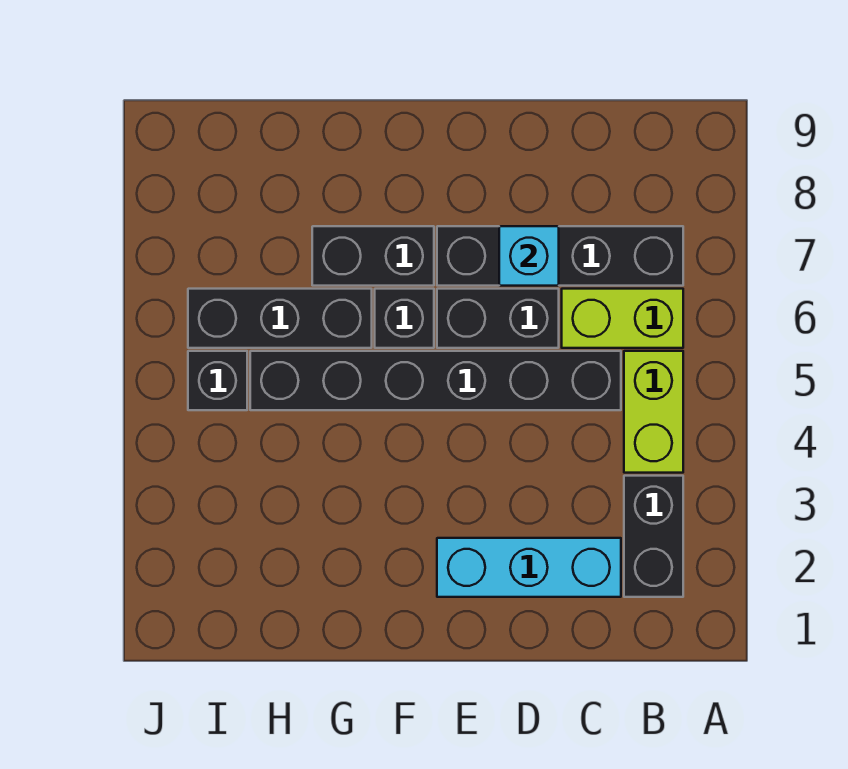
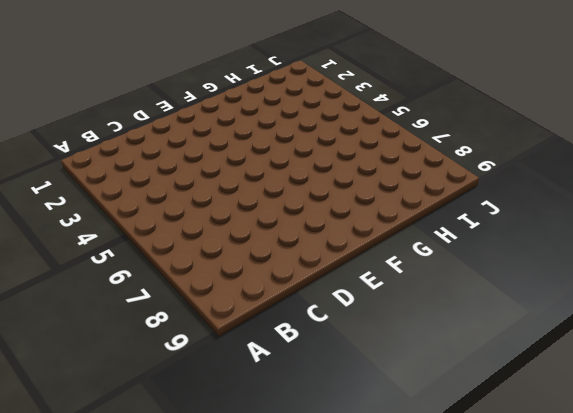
none -> black 1x2 brick [624,476,683,597]
none -> lime 1x2 brick [624,351,683,473]
none -> lime 1x2 brick [562,289,683,348]

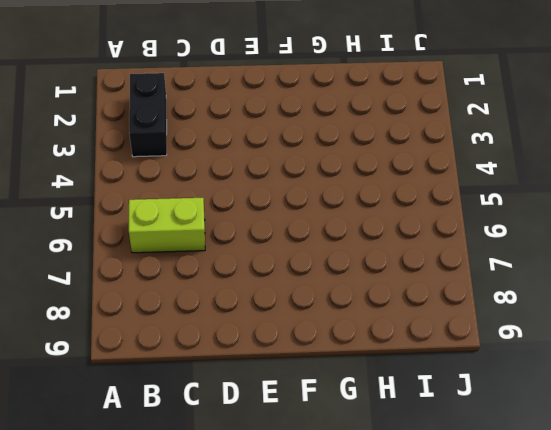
none -> lime 1x2 brick [624,351,683,473]
none -> black 1x4 brick [437,226,683,286]
none -> cyan 1x3 brick [437,538,621,597]

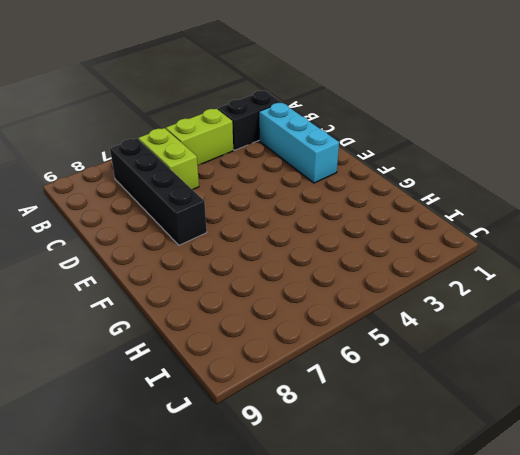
none -> black 1x6 brick [250,351,621,410]
none -> black 1x2 brick [437,289,559,348]
none -> black 1x1 brick [375,289,434,348]

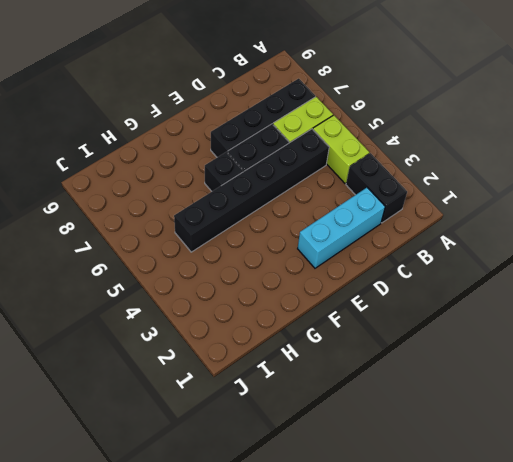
none -> black 1x2 brick [312,226,434,286]
none -> black 1x3 brick [188,289,372,348]
none -> black 1x1 brick [188,351,247,410]

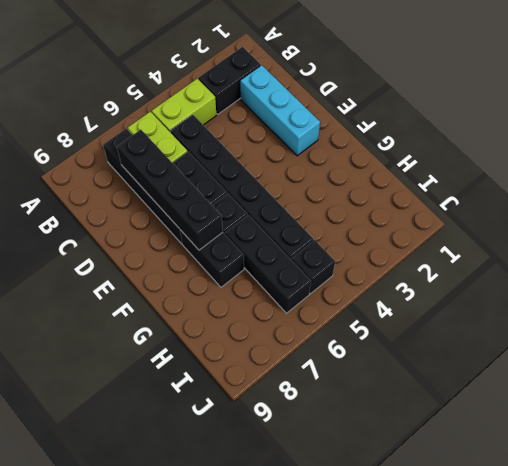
black 1x4 brick [117,130,223,250] -> cyan 1x1 brick [499,226,559,286]

